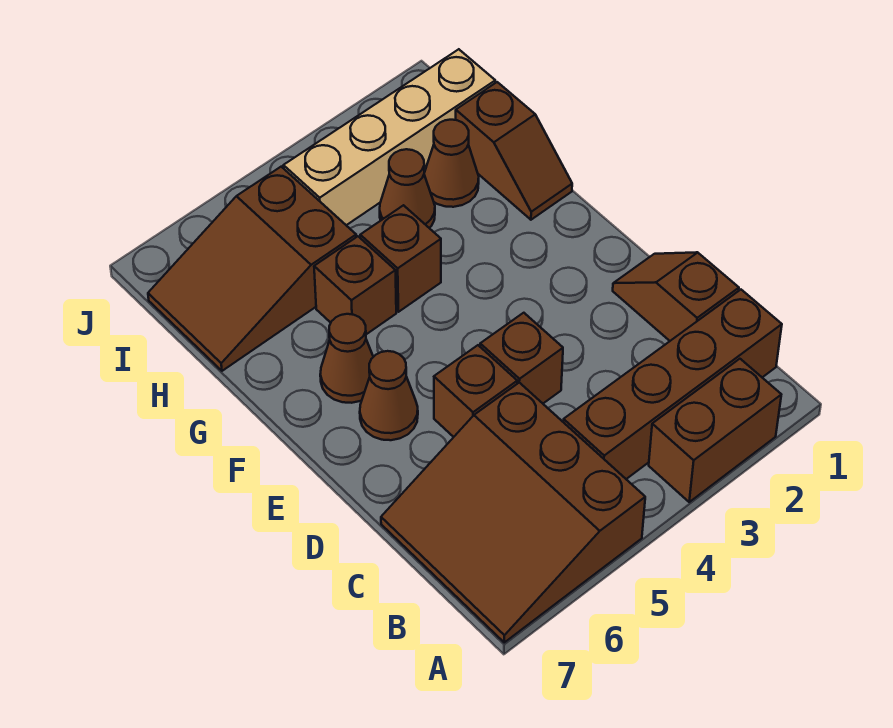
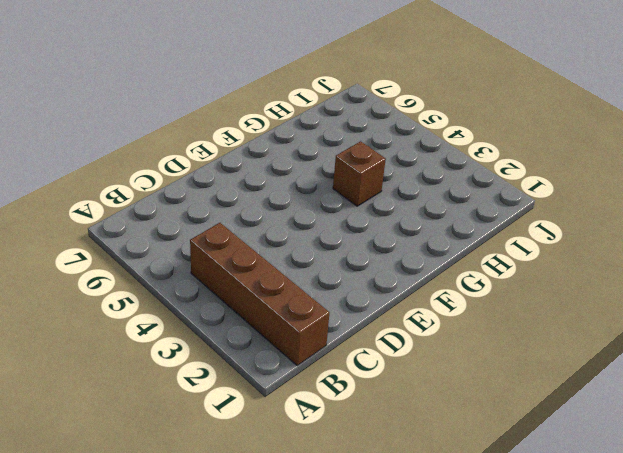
none -> brown 1x2 brick [649,359,781,502]
none -> brown 3x3 slope [381,383,645,642]
none -> brown 1x2 slope [613,252,739,341]

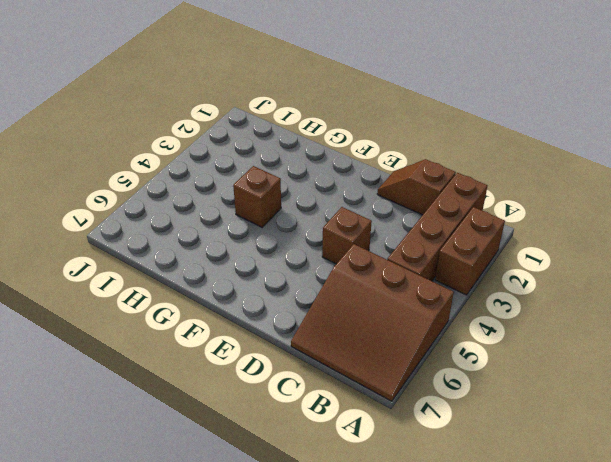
none -> brown 1x1 brick [434,345,517,437]
none -> brown 1x1 cone [360,351,418,440]
none -> brown 1x1 cone [320,314,373,403]

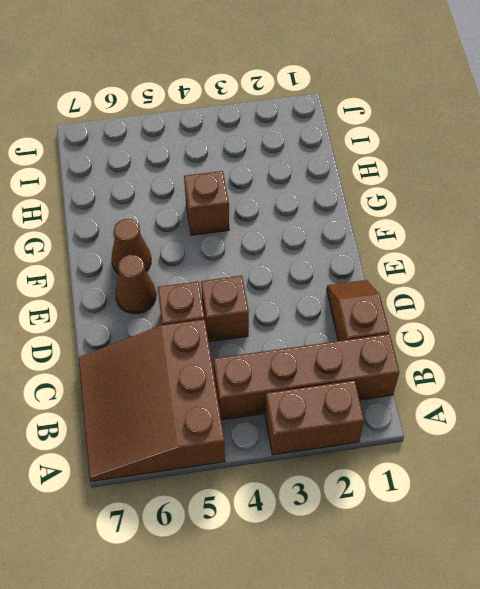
none -> brown 1x2 slope [456,82,572,220]
none -> brown 1x1 brick [314,236,396,334]
none -> brown 1x1 cone [424,120,479,207]

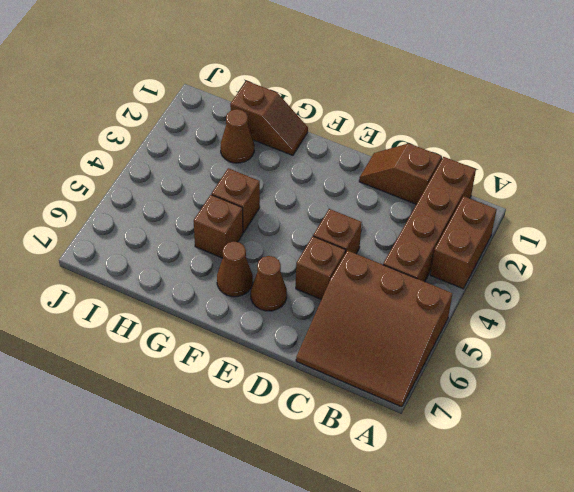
none -> brown 1x1 cone [380,149,435,228]
none -> brown 2x3 slope [148,167,356,371]
none -> tan 1x4 brick [283,49,495,225]

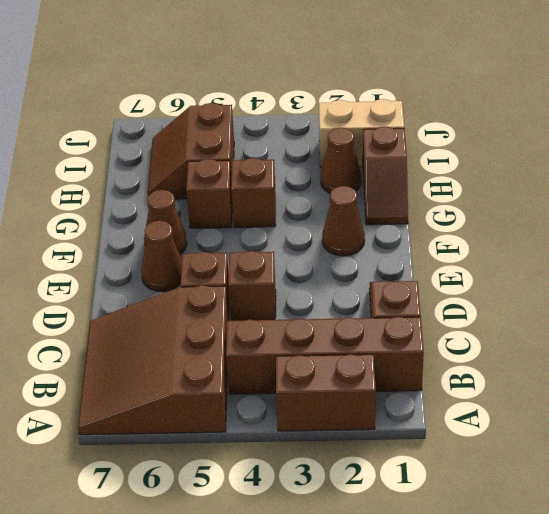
brown 1x1 cone [322,186,365,256] -> brown 1x1 cone moved to [380,149,435,228]
brown 2x2 slope [148,103,234,199] -> brown 2x3 slope [148,167,356,371]
tan 1x2 brick [319,99,404,168] -> tan 1x4 brick [283,49,495,225]

